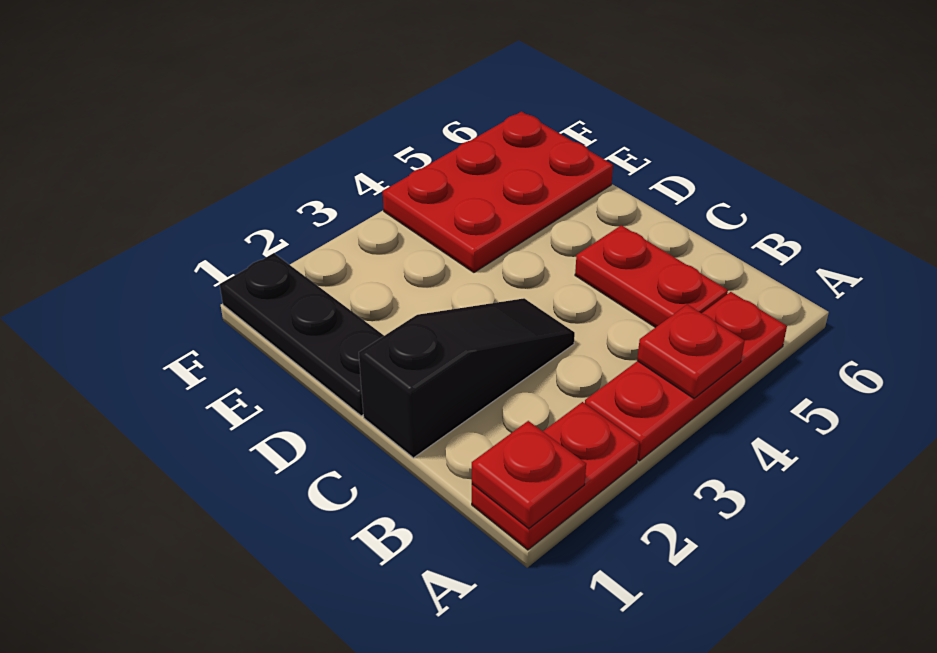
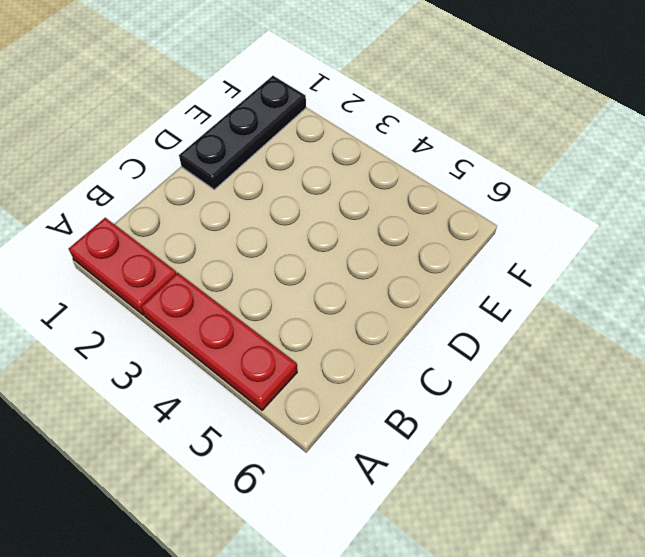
none -> red 1x2 plate [575,225,728,328]
none -> black 1x3 slope [359,298,575,458]

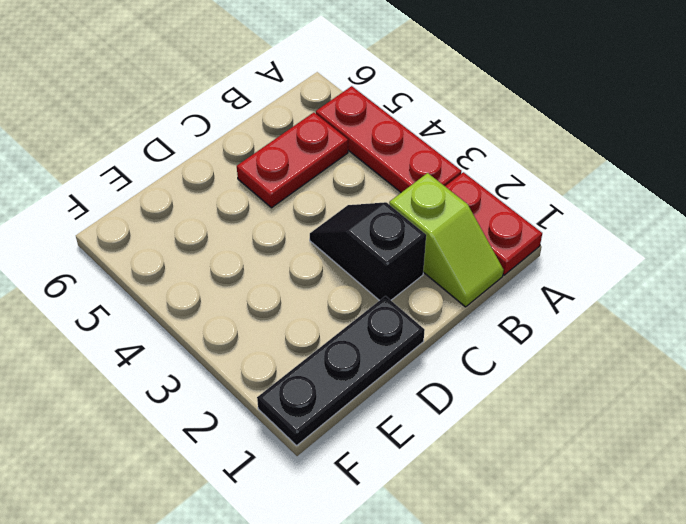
lime 1x2 slope [389,173,504,307] -> none
black 1x2 slope [310,202,426,301] -> black 1x3 slope [359,298,575,458]
none -> red 2x3 plate [383,112,613,272]
none -> red 1x1 plate [472,421,586,529]

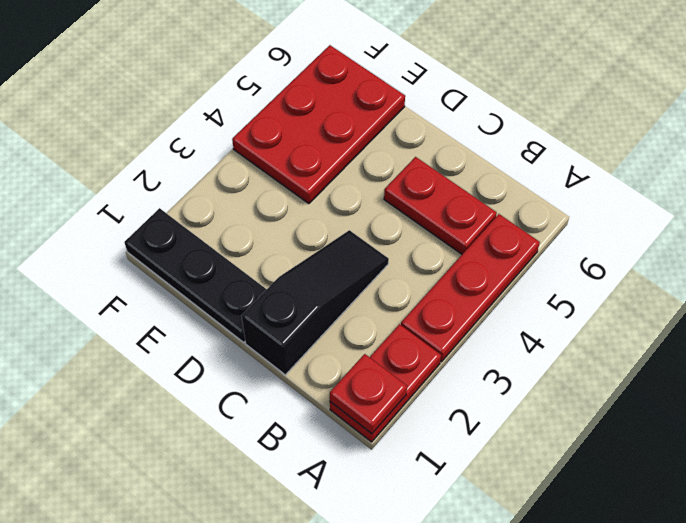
none -> red 1x1 plate [637,305,745,398]

